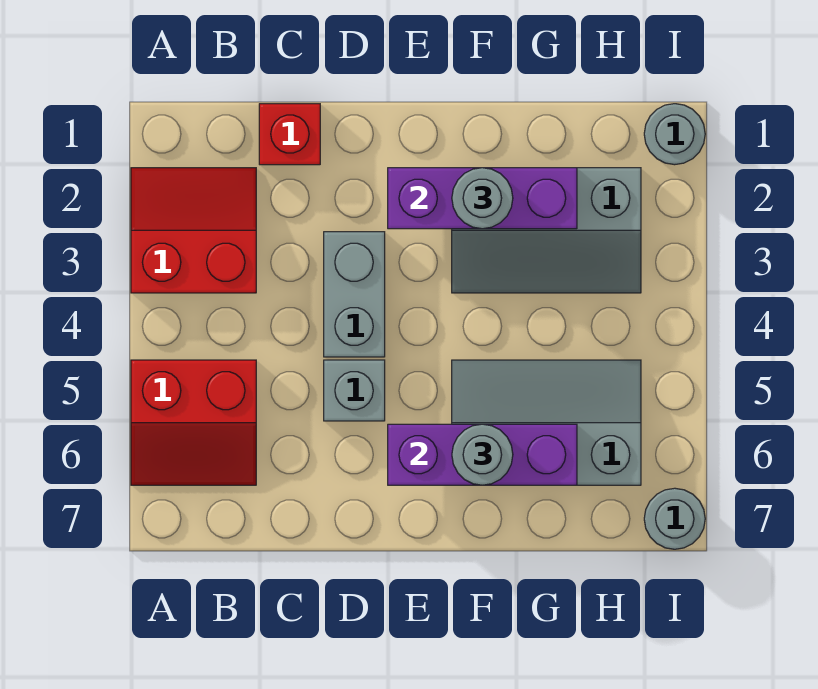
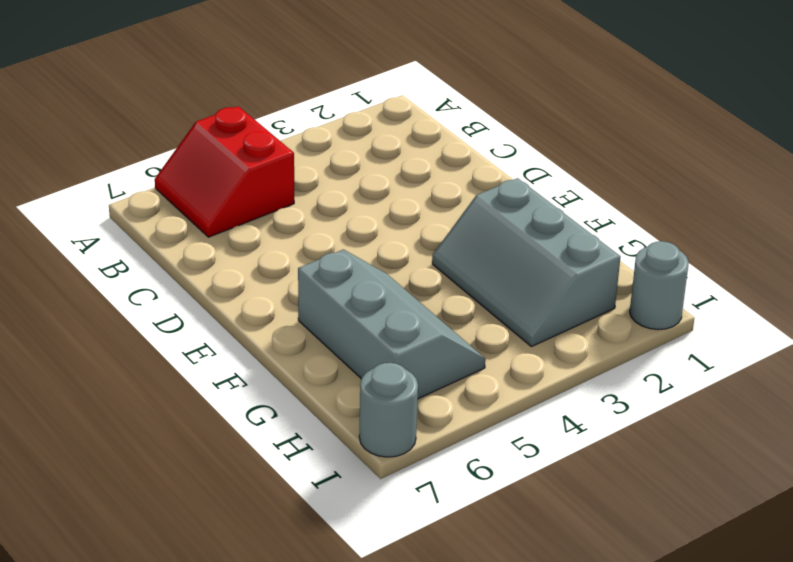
none -> red 2x2 slope [131,168,256,293]
none -> red 1x1 brick [259,104,320,165]
none -> grey 1x2 brick [324,232,385,357]

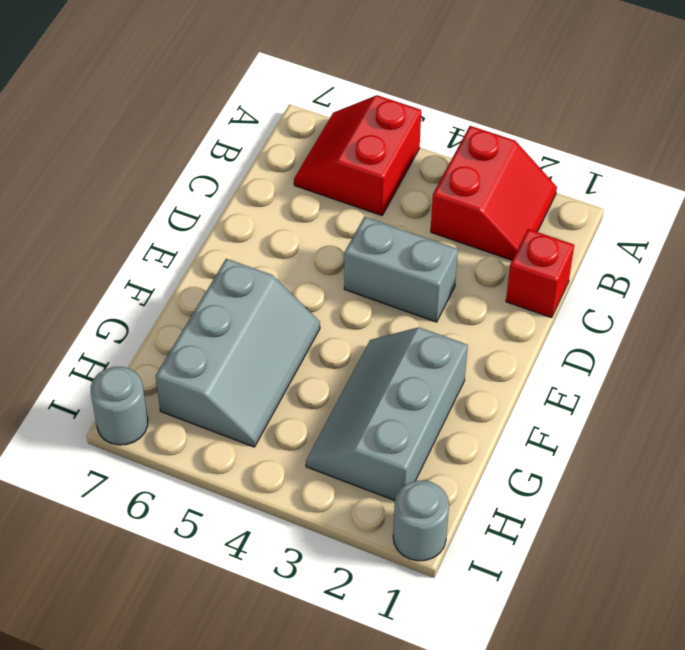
none -> grey 1x1 brick [324,360,385,421]
none -> purple 1x3 brick [388,168,577,229]
none -> purple 1x3 brick [388,424,577,485]

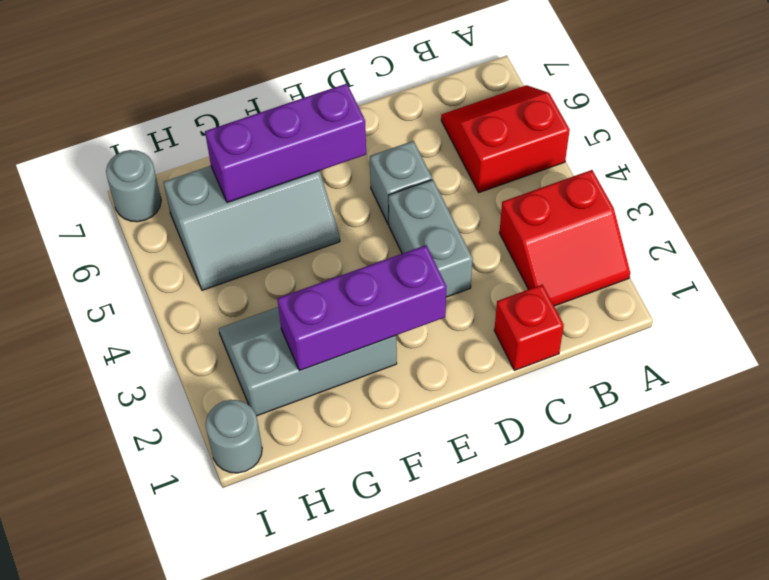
none -> grey 1x1 round brick [452,168,513,229]
none -> grey 1x1 round brick [452,424,513,485]

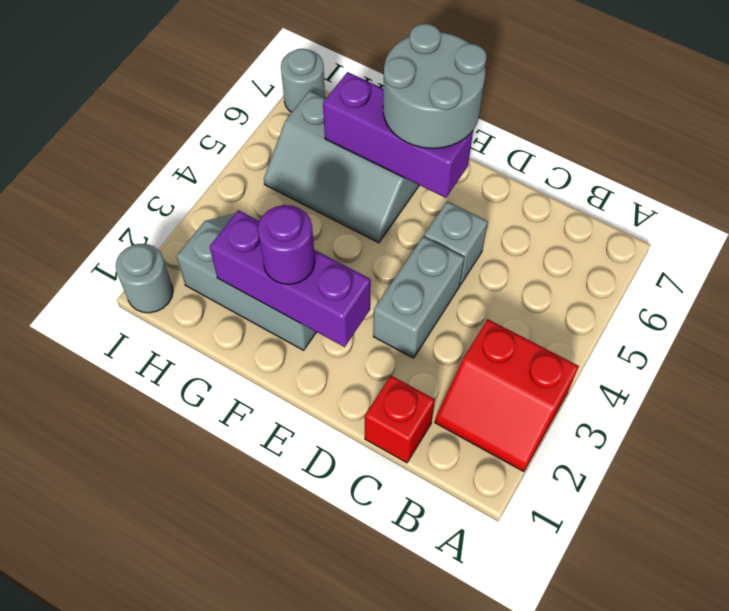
grey 2x2 round brick [383,24,487,148] -> grey 1x1 round brick [452,424,513,485]
purple 1x1 round brick [258,205,315,284] -> grey 1x1 round brick [452,168,513,229]
none -> red 2x2 slope [131,360,256,485]

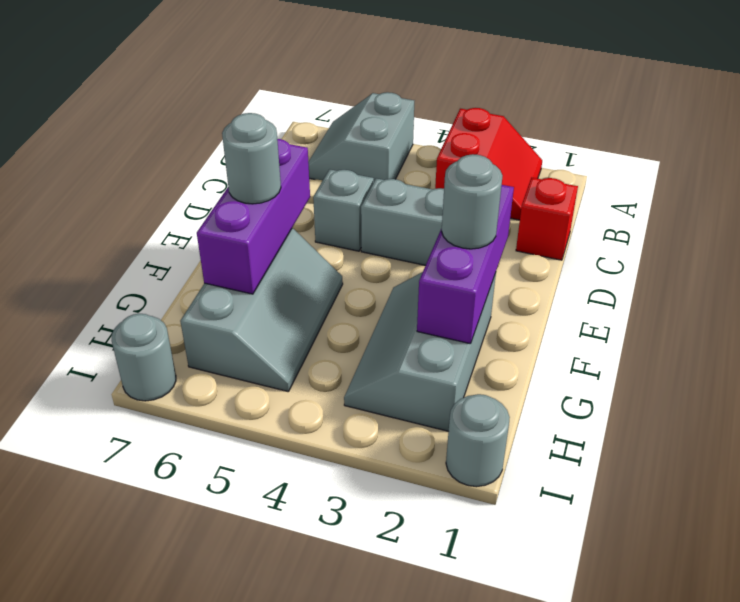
grey 2x2 slope [308,92,414,181] -> red 2x2 slope [131,360,256,485]

